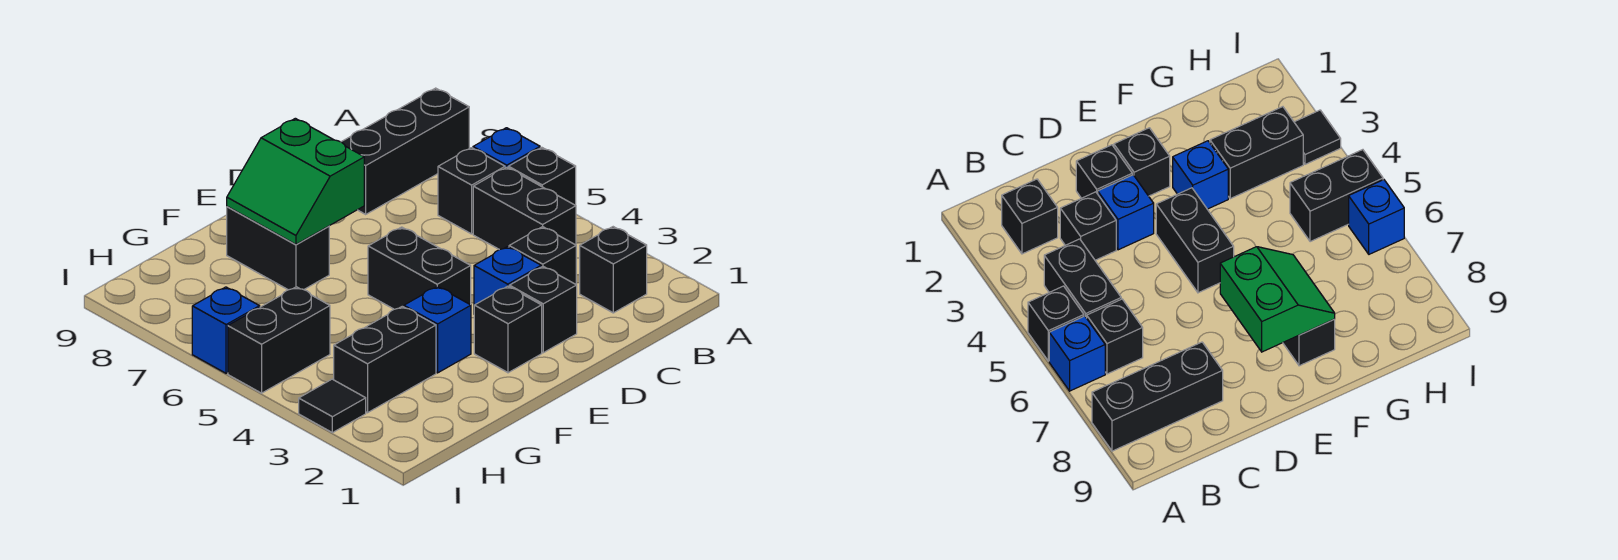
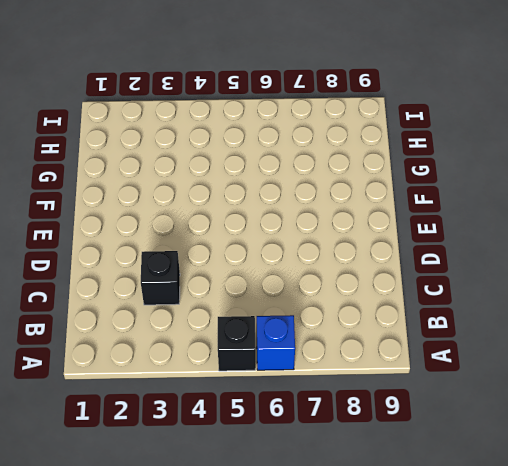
none -> black 1x3 brick [342,88,469,214]
none -> black 1x1 brick [580,227,647,313]
none -> black 1x2 brick [473,167,576,250]

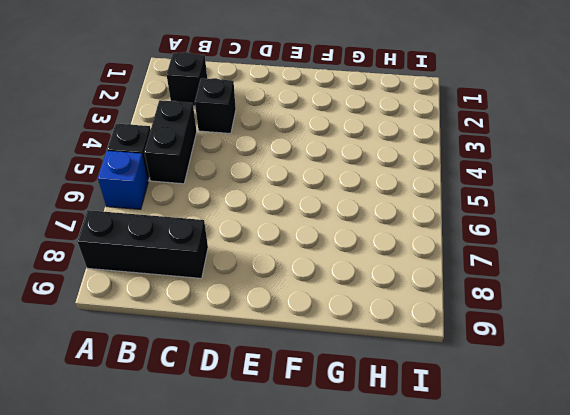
none -> black 1x1 brick [438,148,505,234]
none -> black 1x1 brick [510,266,577,353]
none -> blue 1x1 brick [474,247,541,305]

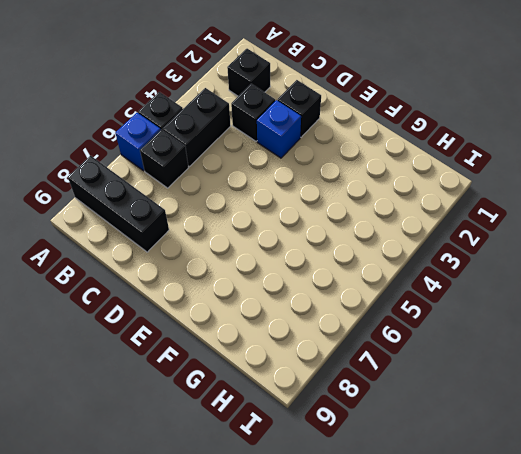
none -> black 1x1 brick [474,286,542,373]
none -> black 1x2 brick [368,227,471,309]
none -> blue 1x1 brick [404,286,471,373]

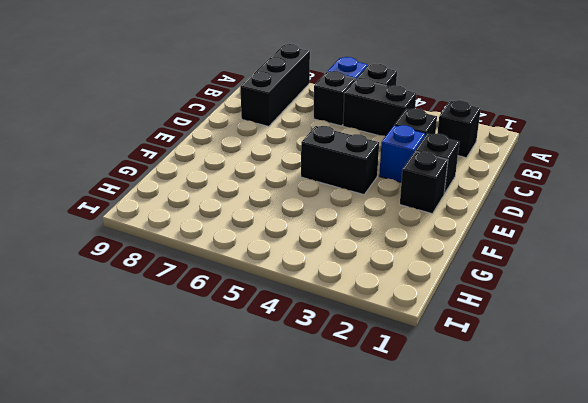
none -> blue 1x1 brick [404,286,471,373]
none -> black 1x2 brick [227,207,329,290]
none -> black 1x2 brick [334,306,436,413]

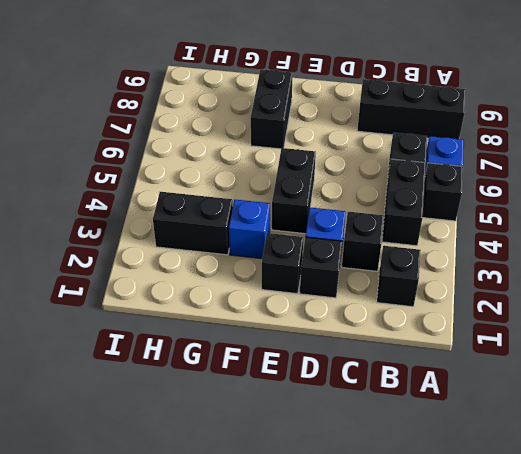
none -> black 1x2 brick [228,287,330,393]
none -> black 1x1 tile [299,379,366,433]
none -> blue 1x1 brick [192,287,260,373]

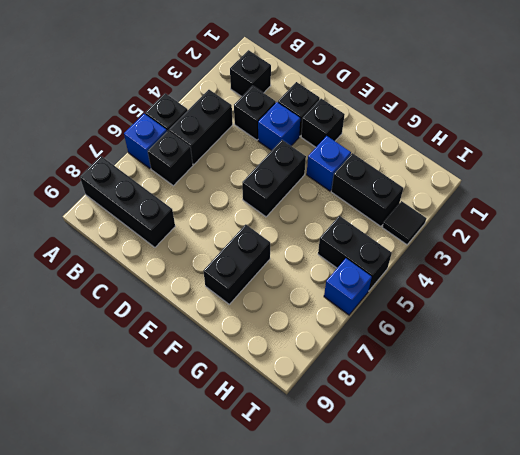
none -> green 2x2 slope [227,118,364,244]

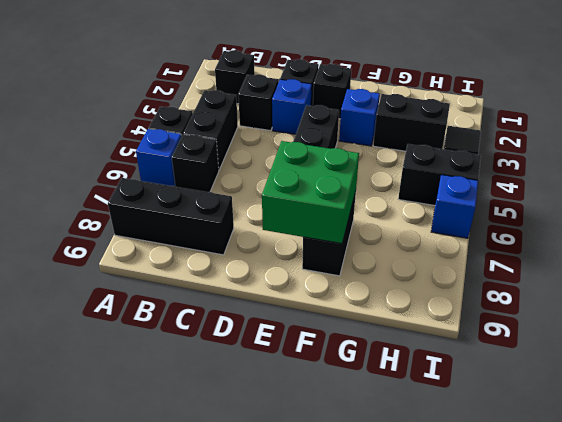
green 2x2 brick [262,141,359,244] -> green 2x2 slope [227,118,364,244]

